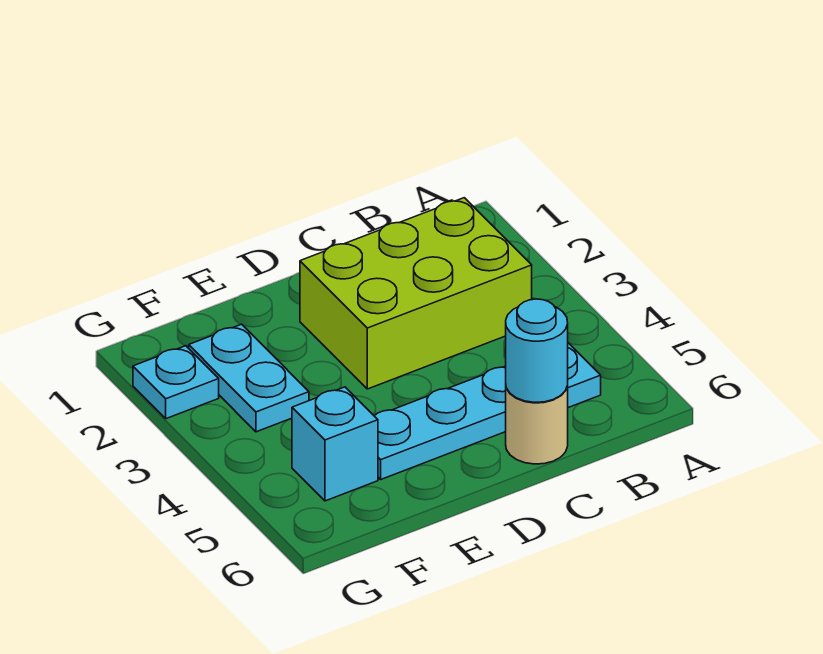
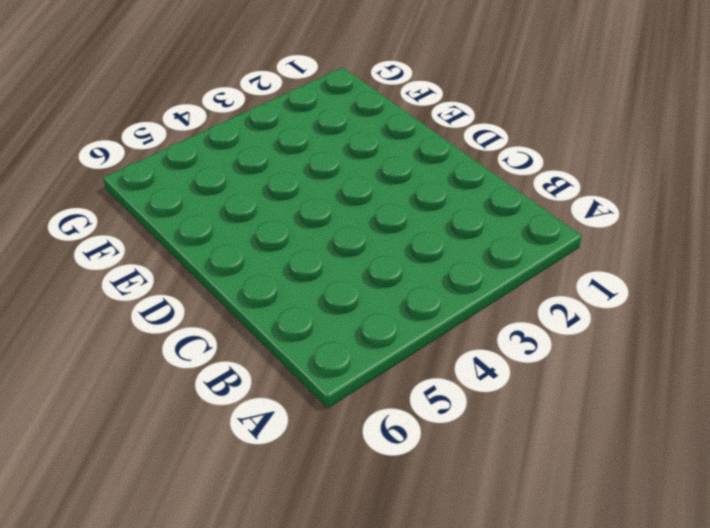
none -> lime 2x3 brick [300,198,532,389]
none -> cyan 1x4 plate [375,343,601,479]

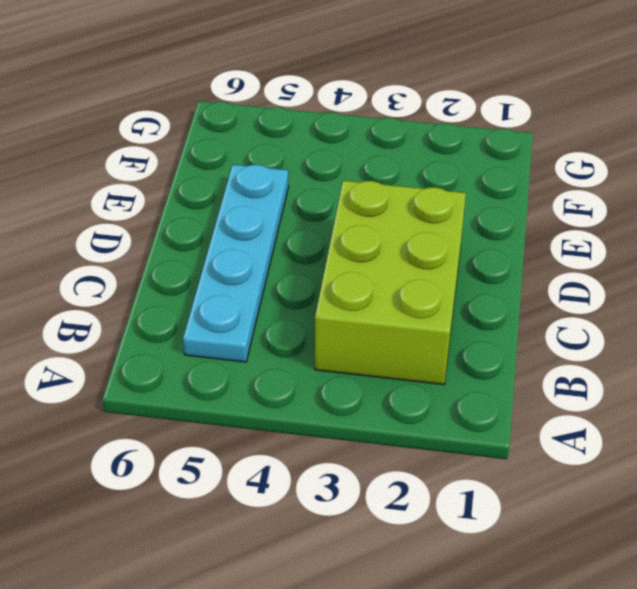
none -> tan 1x1 round brick [506,386,568,464]
none -> cyan 1x2 plate [189,324,309,432]

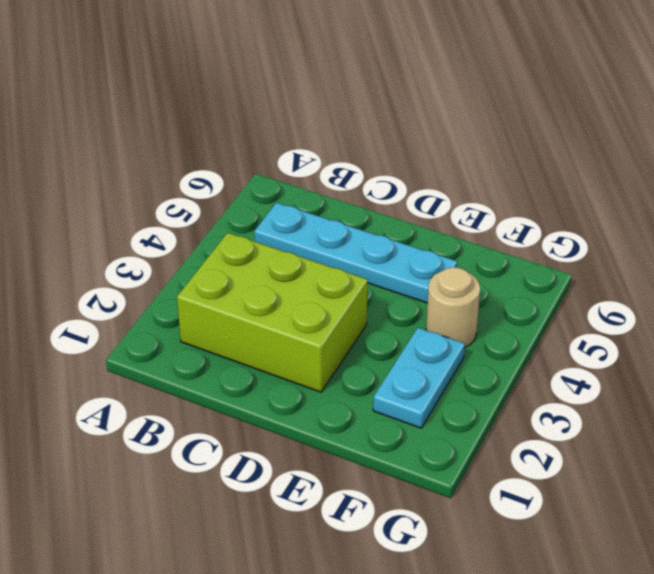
tan 1x1 round brick [426,267,480,347] -> tan 1x1 round brick moved to [506,386,568,464]
none -> cyan 1x1 brick [292,387,378,501]
none -> cyan 1x1 plate [133,346,219,419]

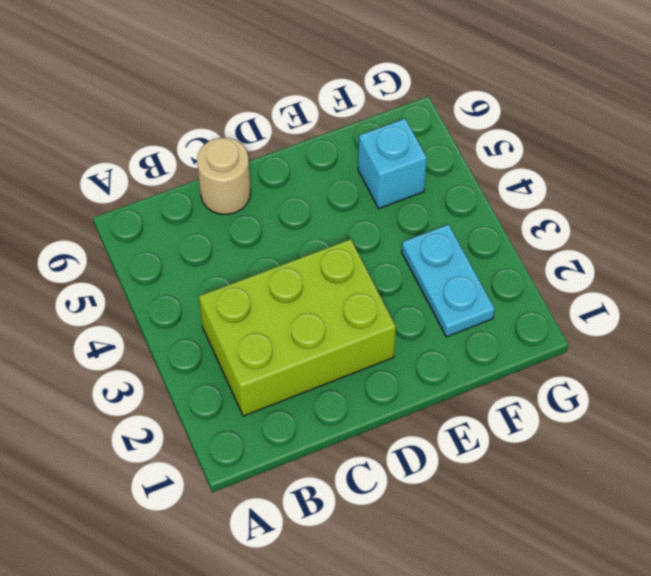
none -> cyan 1x4 plate [375,343,601,479]
none -> cyan 1x1 plate [133,346,219,419]

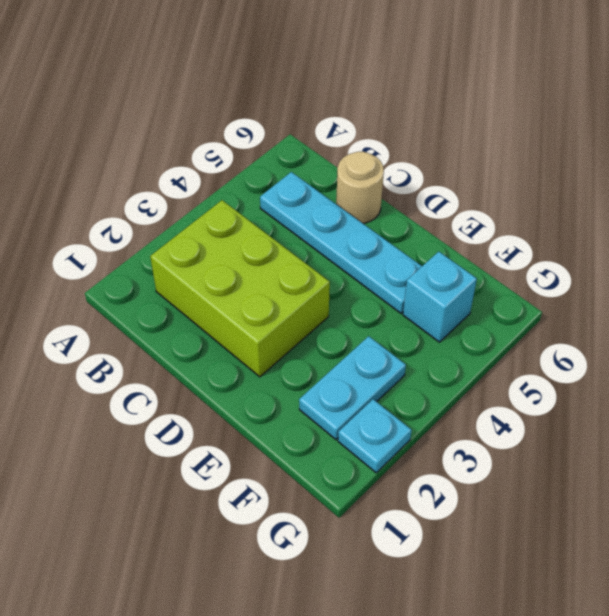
none -> cyan 1x1 round brick [506,299,568,402]

